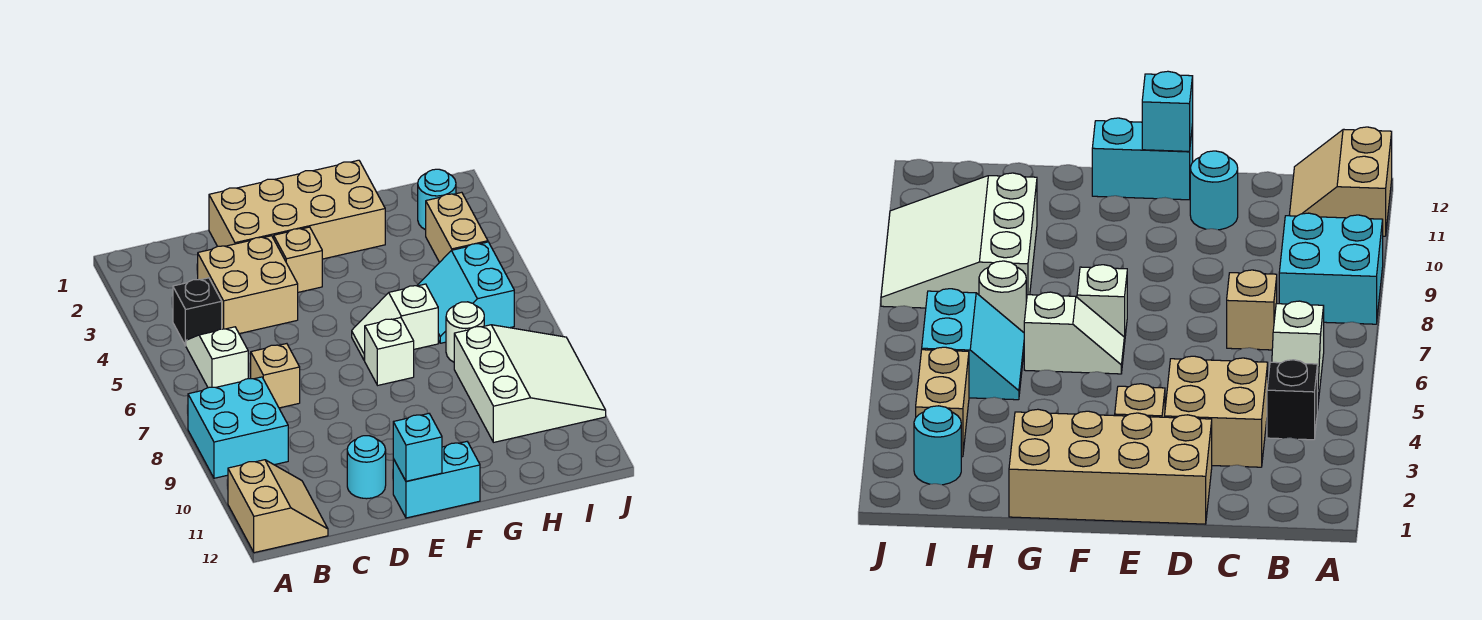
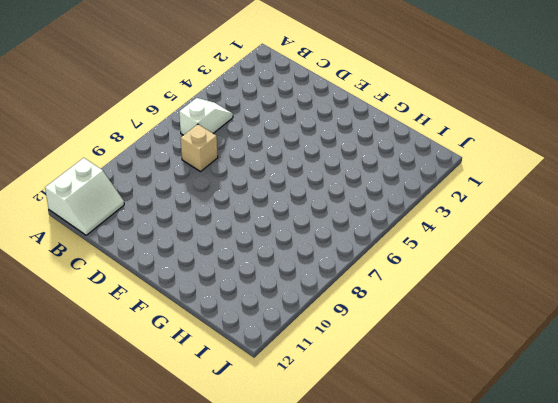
white 2x2 slope [45,158,124,235] -> tan 2x2 slope [228,460,328,553]
none -> cyan 2x2 brick [188,377,288,478]
none -> black 1x1 brick [173,278,222,346]
none -> tan 2x2 brick [198,236,298,334]

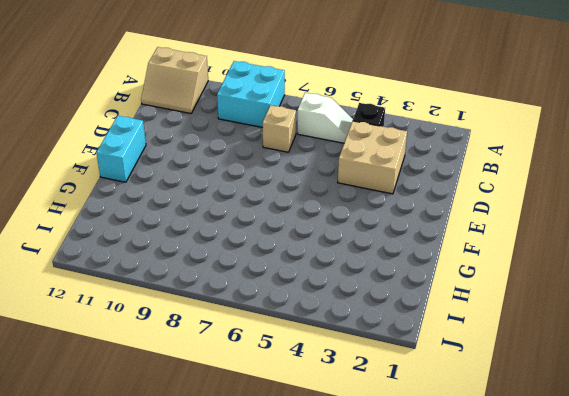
none -> tan 2x4 brick [209,160,385,259]
none -> cyan 1x1 round brick [347,436,386,499]
none -> tan 1x1 brick [274,227,322,292]

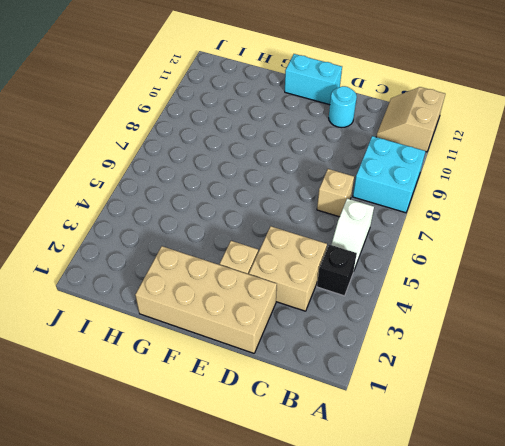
none -> white 1x2 slope [352,284,438,360]
none -> white 1x1 brick [364,318,414,385]
none -> cyan 2x2 slope [417,242,514,343]

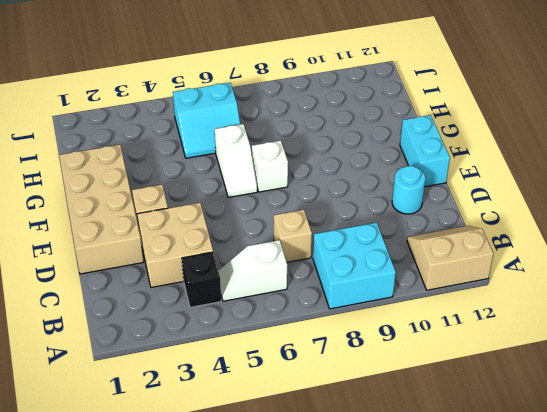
none -> white 1x1 round brick [446,302,484,362]
none -> white 3x3 slope [454,325,606,442]
none -> cyan 1x1 round brick [418,169,456,230]

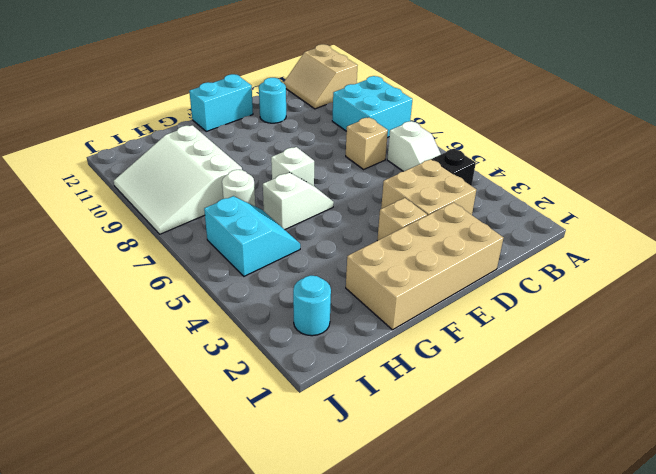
none -> tan 1x2 brick [426,192,488,263]
none -> cyan 1x1 brick [393,414,442,481]

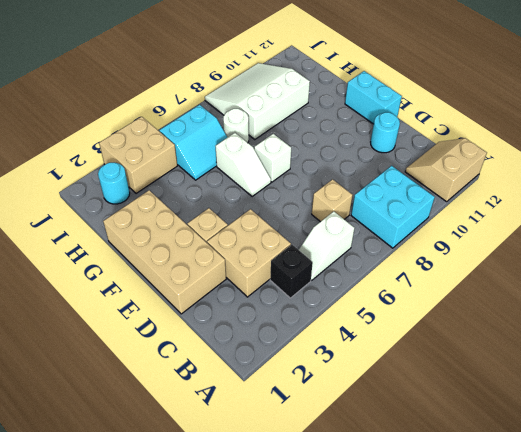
tan 2x2 brick [99,117,177,193] -> tan 1x2 brick [426,192,488,263]
none -> cyan 1x1 brick [393,414,442,481]

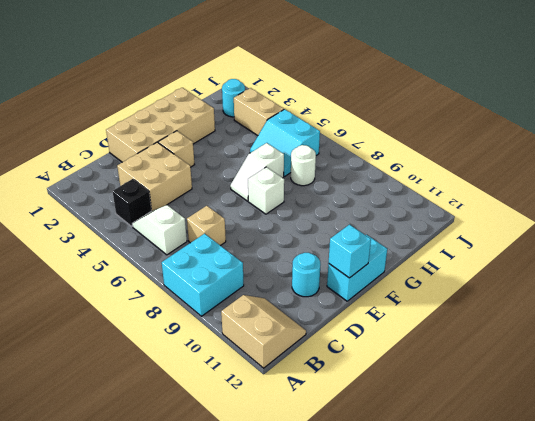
none -> white 3x3 slope [454,325,606,442]

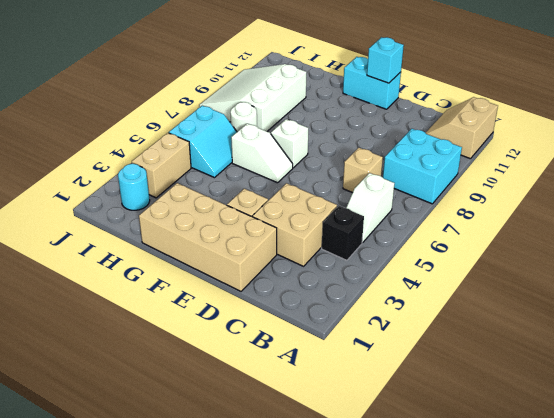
none -> cyan 1x1 round brick [347,436,386,499]

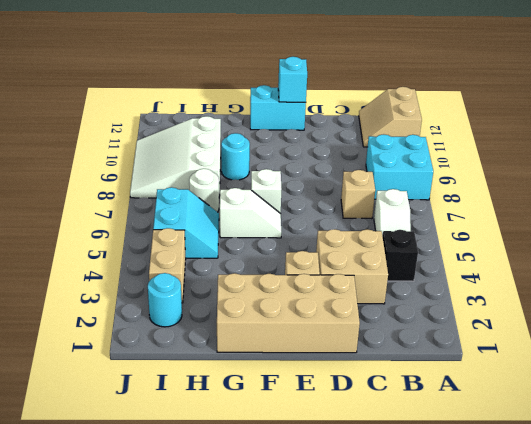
cyan 1x1 round brick [221,133,250,180] -> cyan 1x1 round brick moved to [347,436,386,499]

